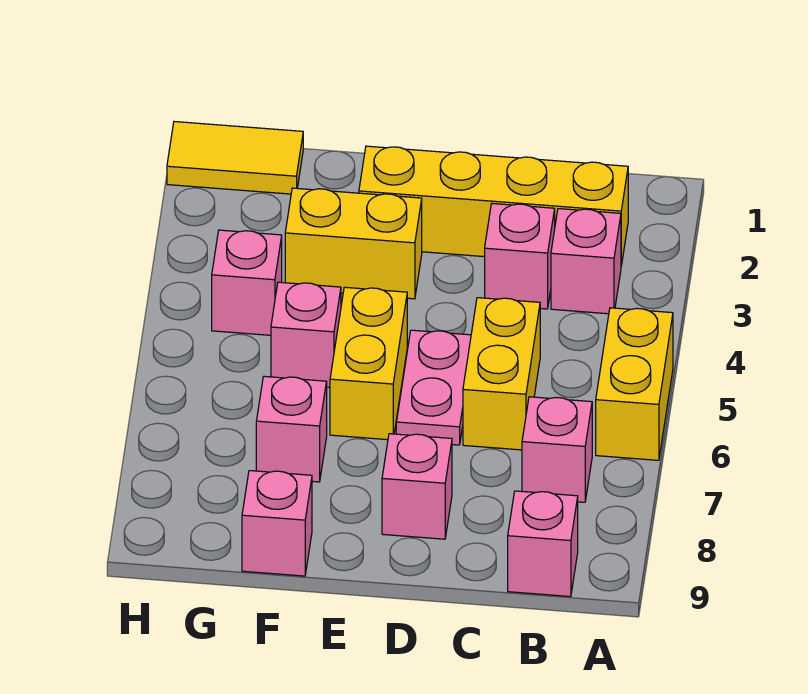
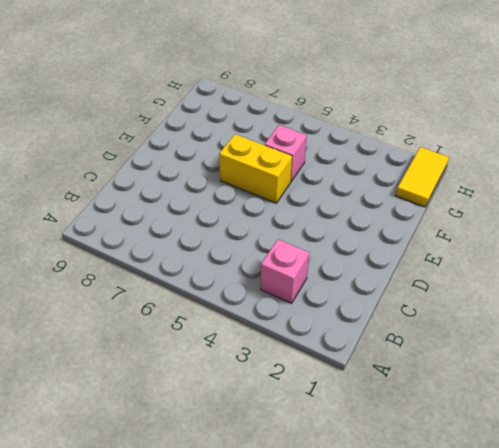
none -> yellow 1x2 brick [596,308,673,460]
none -> yellow 1x4 brick [359,146,628,266]
none -> pink 1x1 brick [522,397,592,502]

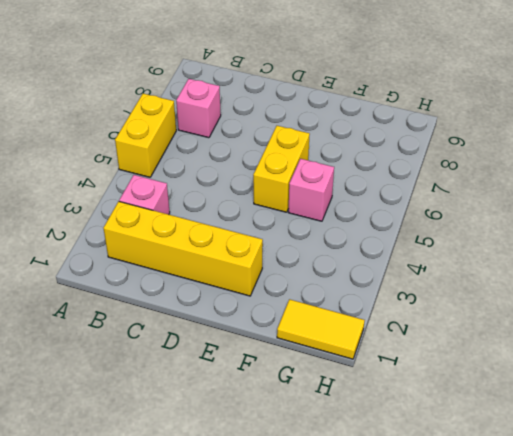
none -> pink 1x1 brick [508,491,578,597]
none -> pink 1x1 brick [485,204,555,309]
none -> yellow 1x2 brick [463,298,540,450]

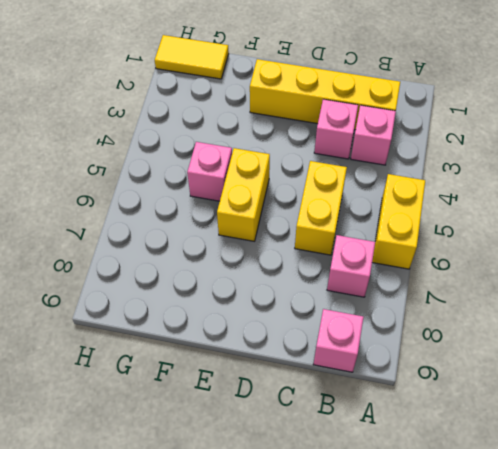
none -> pink 1x2 plate [396,330,471,445]
none -> pink 1x1 brick [382,434,452,539]
none -> yellow 1x2 brick [285,188,422,299]

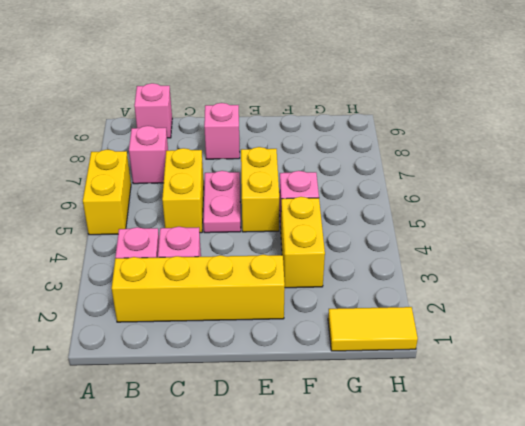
yellow 1x2 brick [281,197,325,288] -> yellow 1x2 brick turned to [285,188,422,299]
none -> pink 1x1 brick [256,376,327,482]
none -> pink 1x1 brick [242,471,312,576]
none -> pink 1x1 brick [212,230,282,335]

